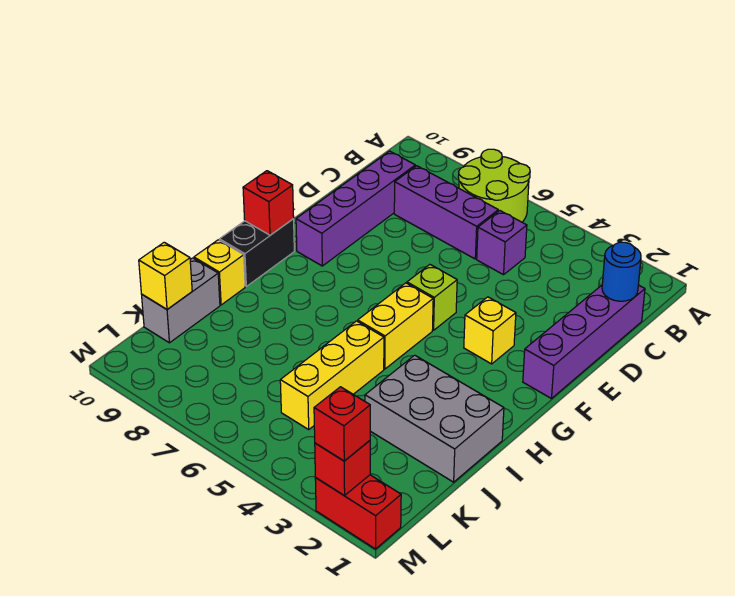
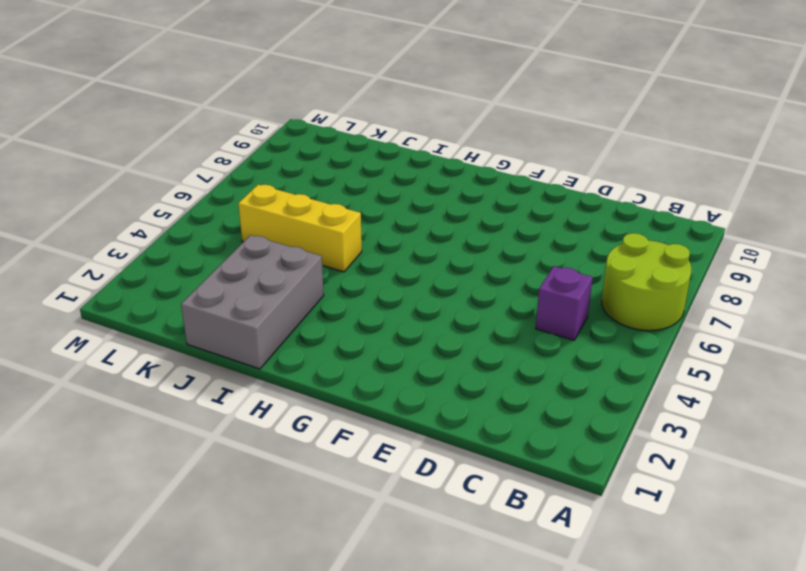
none -> purple 1x4 brick [523,285,645,399]
none -> purple 1x3 brick [394,166,498,259]
none -> purple 1x4 brick [296,151,415,266]

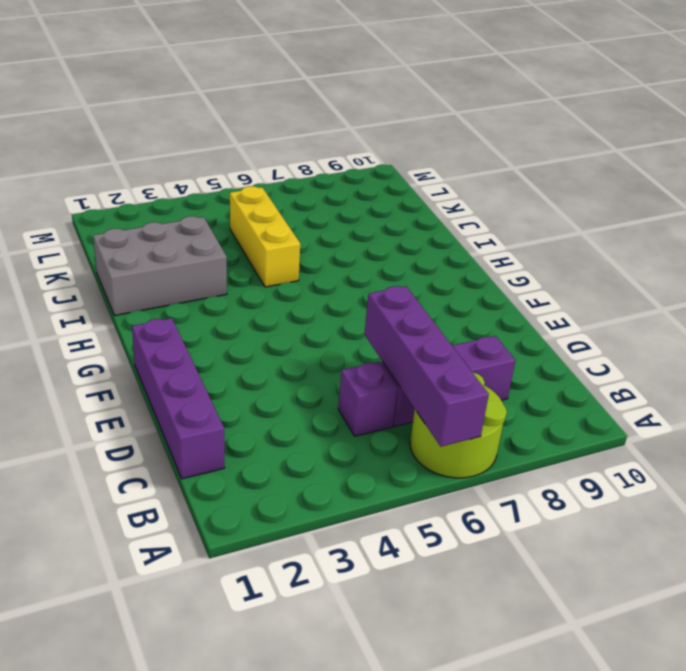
purple 1x4 brick [365,286,489,446] -> purple 1x4 brick moved to [296,151,415,266]
none -> yellow 1x1 brick [464,297,516,364]
none -> lime 1x1 brick [407,265,457,330]
none -> yellow 1x2 brick [358,283,433,369]

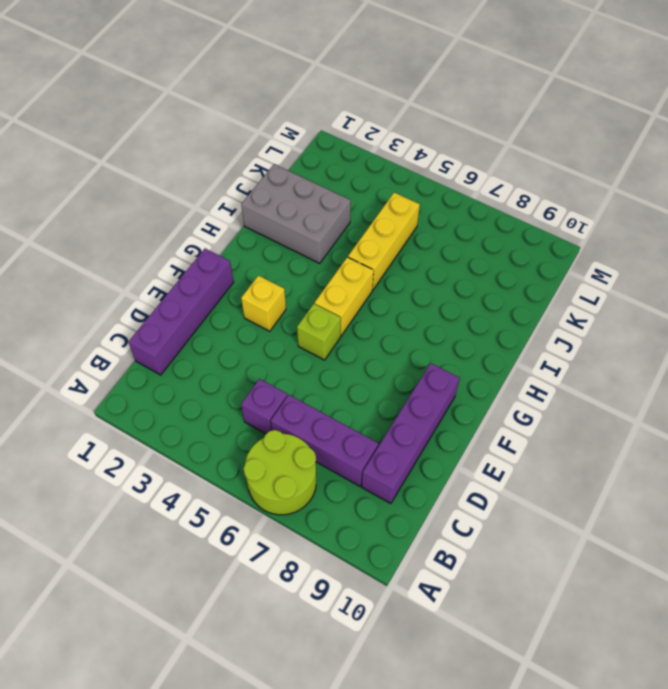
none -> black 1x2 brick [219,219,294,286]
none -> yellow 1x1 brick [194,240,245,305]
none -> grey 1x2 brick [142,258,220,343]

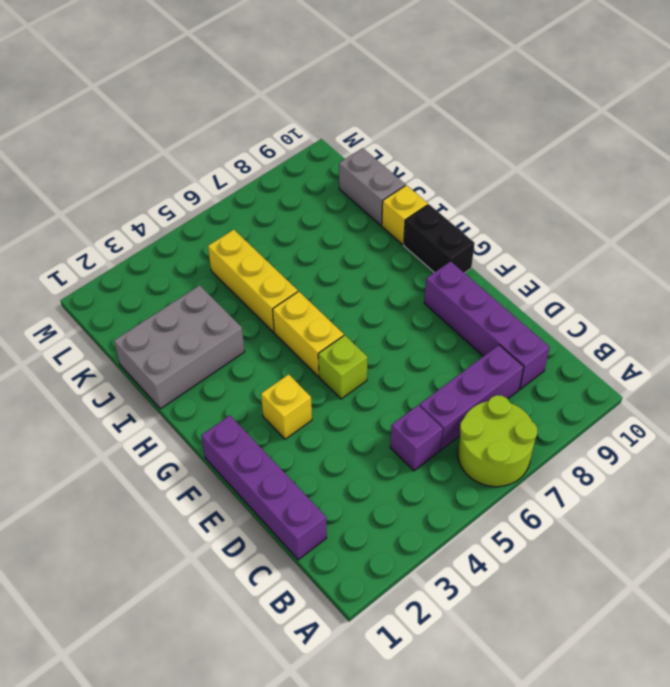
none -> red 1x2 brick [315,475,401,549]
none -> blue 1x1 round brick [602,242,641,301]
none -> red 1x1 brick [243,171,294,235]

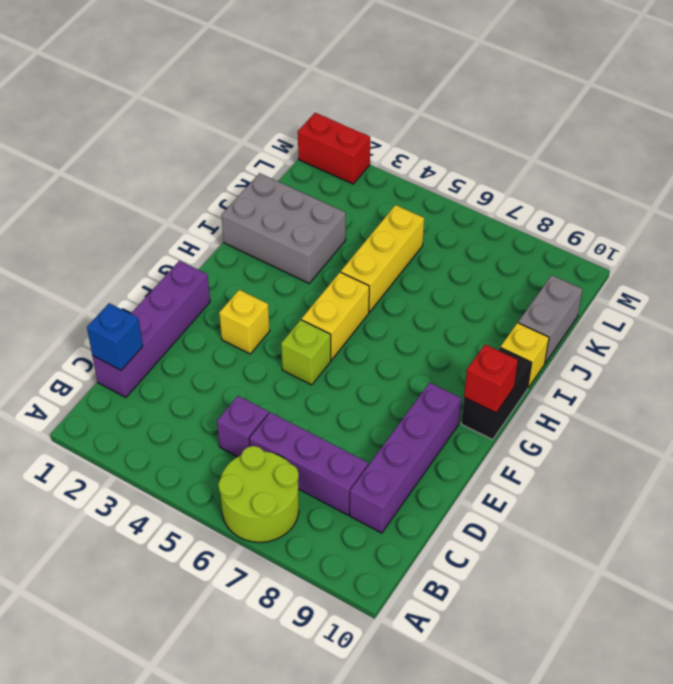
blue 1x1 brick [87,303,143,370] -> blue 1x1 round brick [602,242,641,301]
none -> yellow 1x1 brick [139,242,192,309]
none -> red 1x1 brick [315,441,370,496]
none -> red 1x1 brick [314,387,370,461]

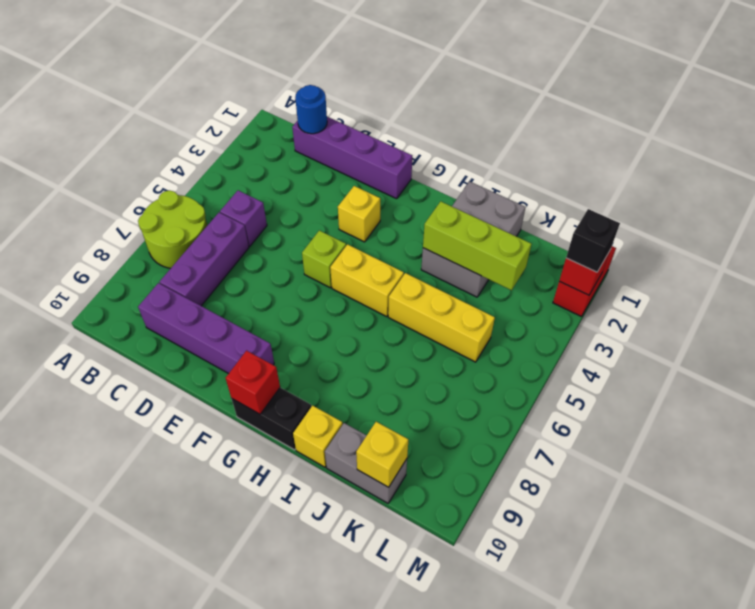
lime 1x3 brick [423,201,531,290] -> none
black 1x1 brick [566,209,620,272] -> red 1x1 brick [314,387,370,461]

